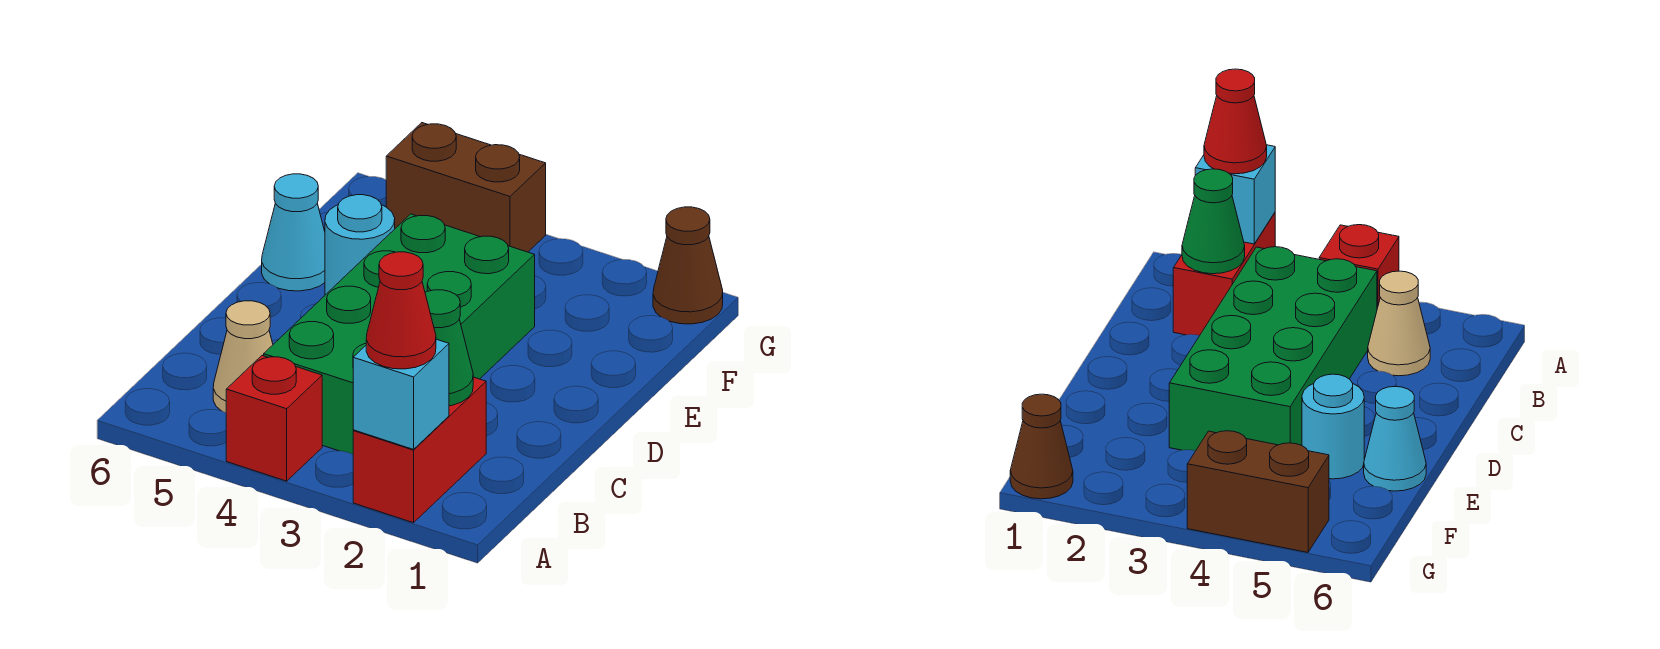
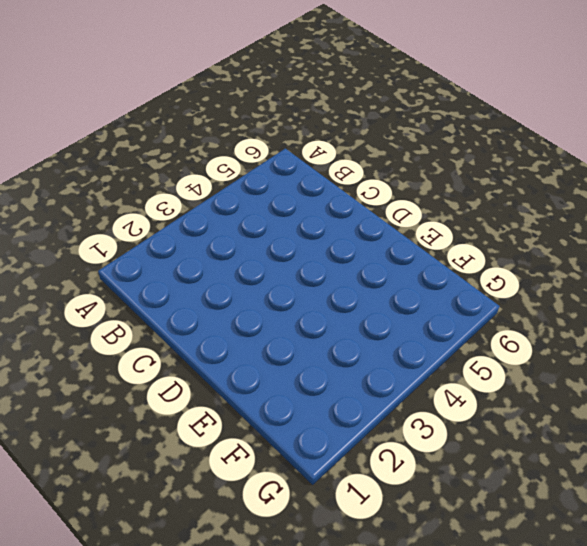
none -> red 1x2 brick [353,377,486,523]
none -> red 1x1 brick [226,356,322,481]

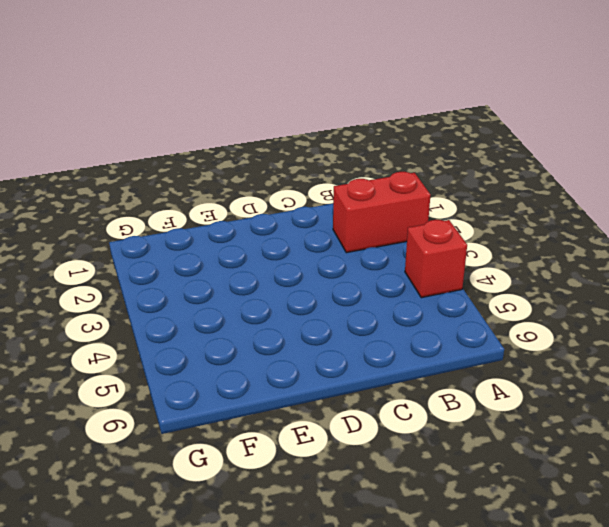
none -> green 2x4 brick [264,214,535,454]
none -> tan 1x1 cone [213,301,273,413]

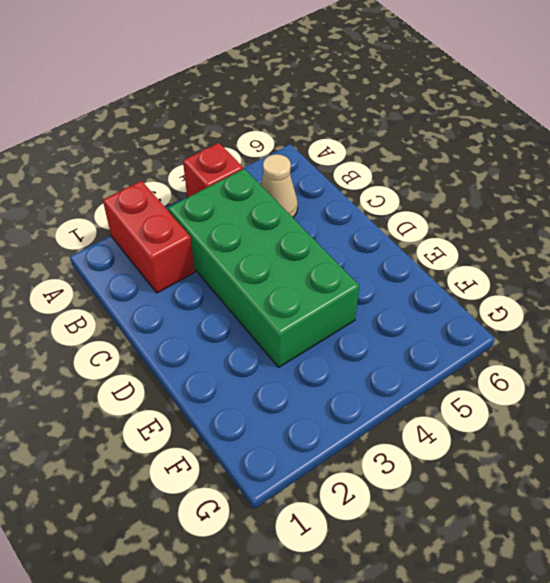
none -> cyan 1x1 round brick [325,195,395,295]
none -> cyan 1x1 cone [262,174,325,291]

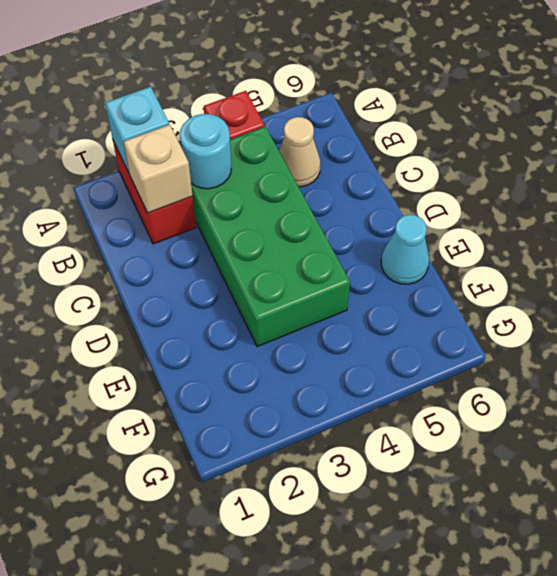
tan 1x1 brick [124,125,192,213] -> green 1x1 cone [425,290,473,406]
cyan 1x1 round brick [180,114,231,189] -> cyan 1x1 round brick moved to [325,195,395,295]
none -> brown 1x1 cone [653,207,723,324]
none -> brown 1x2 brick [386,123,546,252]

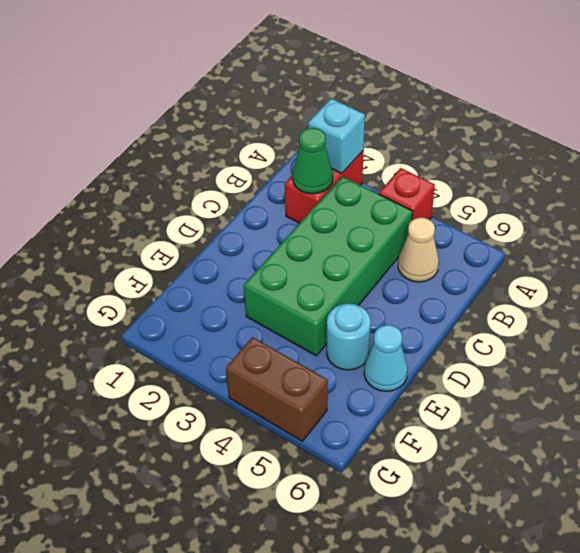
none -> brown 1x1 cone [653,207,723,324]
none -> red 1x1 cone [366,252,436,369]

